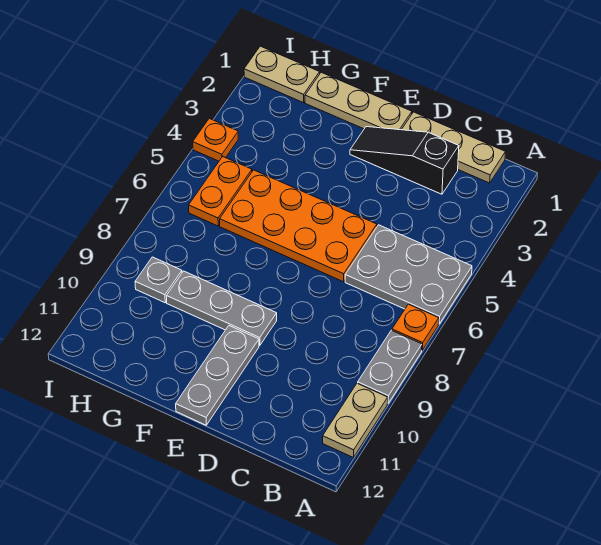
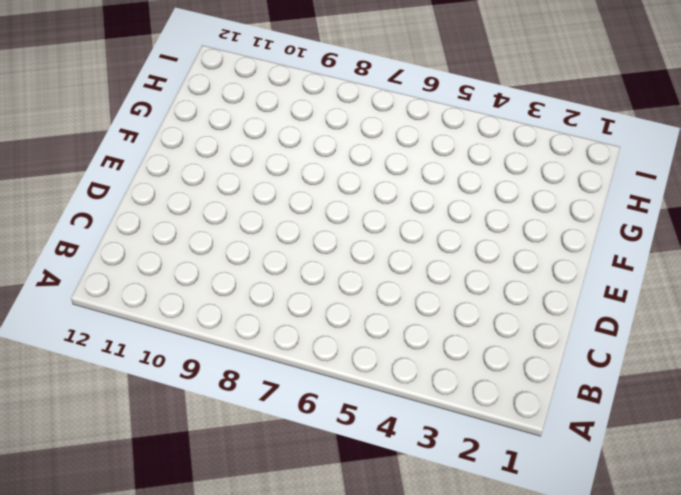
none -> grey 2x3 plate [345,225,472,324]
none -> orange 1x1 plate [392,304,439,350]
none -> grey 1x2 plate [358,330,422,403]

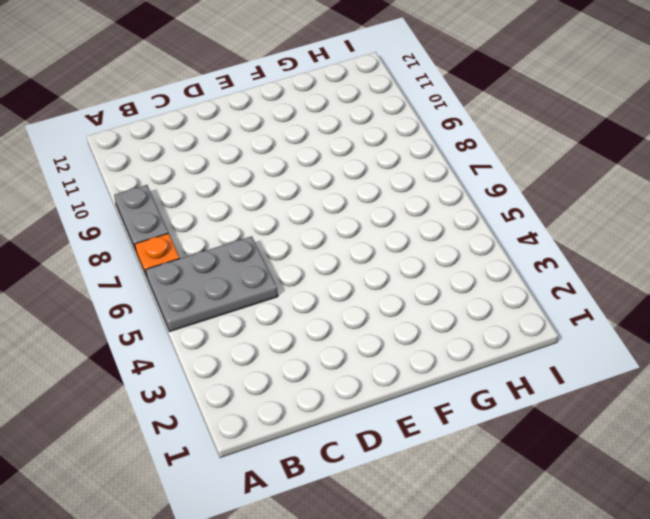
none -> tan 1x2 plate [323,383,388,458]
none -> tan 1x3 plate [402,112,506,183]
none -> black 1x3 slope [350,127,459,194]

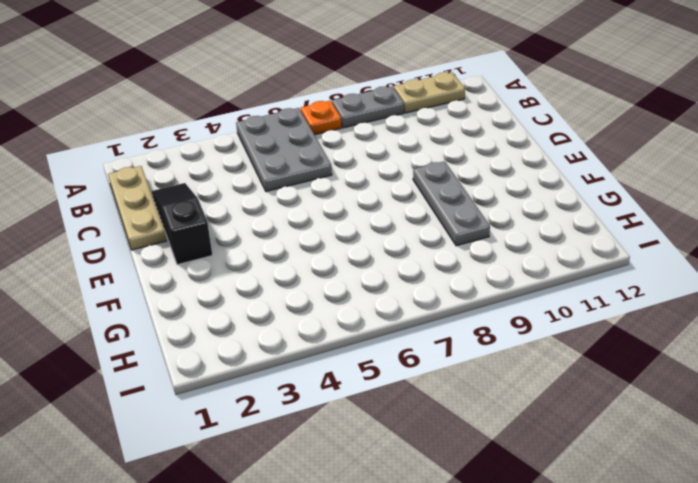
black 1x3 slope [152,183,212,265] -> black 1x3 slope turned to [350,127,459,194]
none -> orange 2x4 plate [220,170,377,282]
none -> tan 1x3 plate [305,72,412,130]
none -> grey 1x3 plate [176,326,259,425]

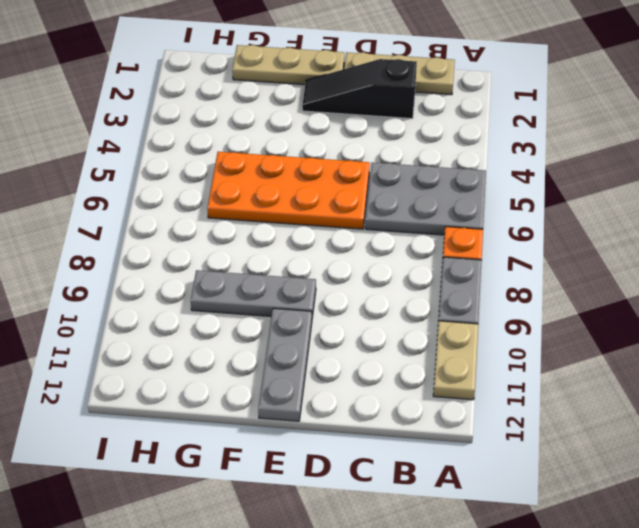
none -> tan 1x2 plate [244,46,320,103]
none -> orange 1x2 plate [189,157,252,226]
none -> grey 1x1 plate [135,257,182,303]

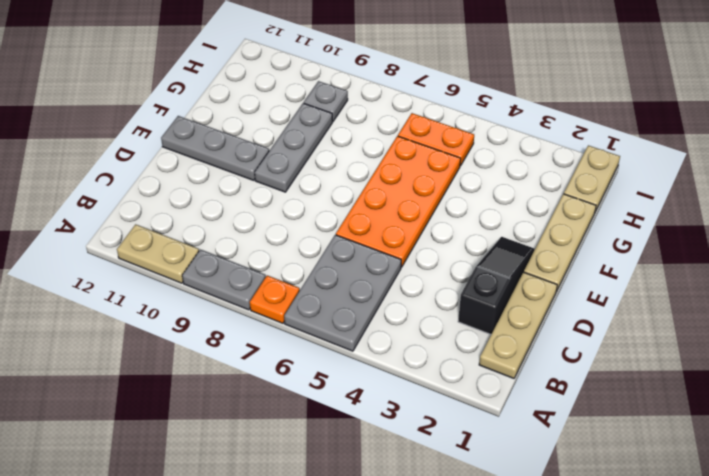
none -> orange 1x1 plate [193,118,238,161]

